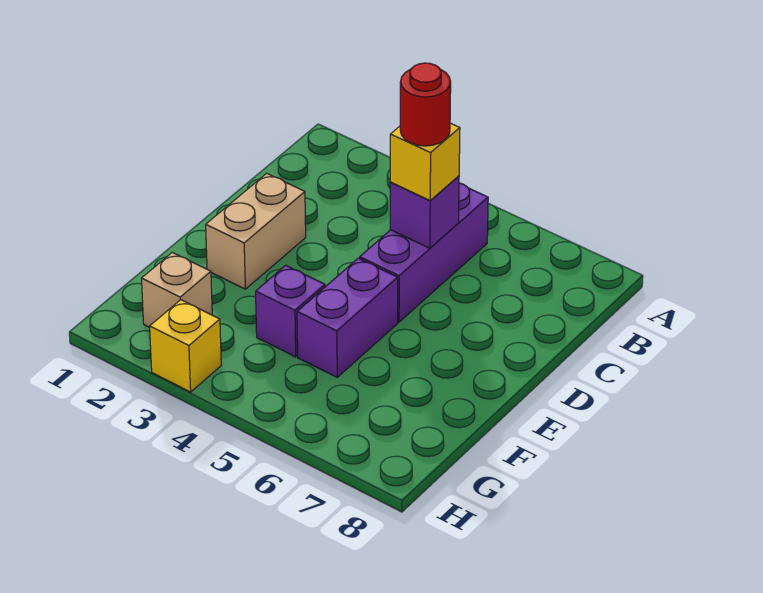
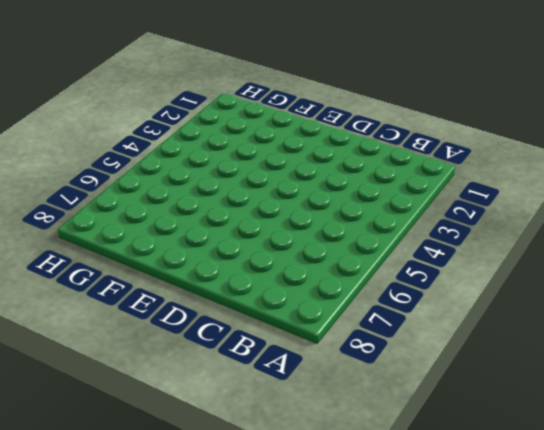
none -> purple 1x3 brick [360,183,488,322]
none -> tan 1x2 brick [206,173,306,289]

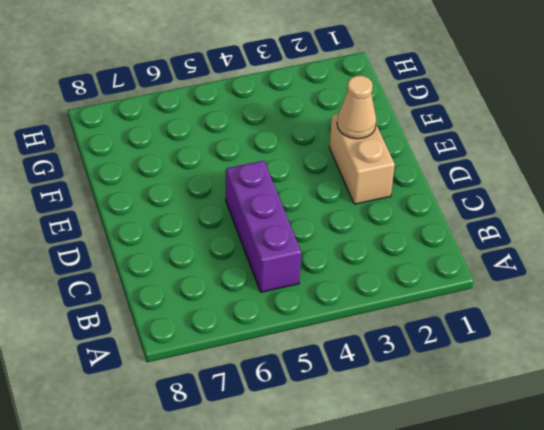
tan 1x1 cone [337,76,376,139] -> none
none -> purple 1x2 brick [297,258,398,377]
none -> purple 1x1 brick [256,265,325,357]

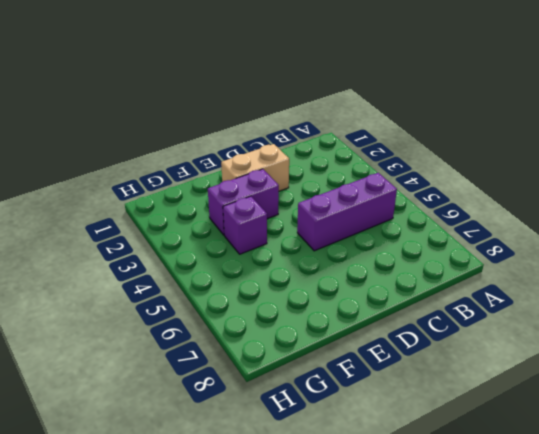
purple 1x2 brick [208,169,279,235] -> purple 1x2 brick moved to [297,258,398,377]
none -> tan 1x1 brick [142,252,212,327]
none -> yellow 1x1 brick [150,300,221,392]

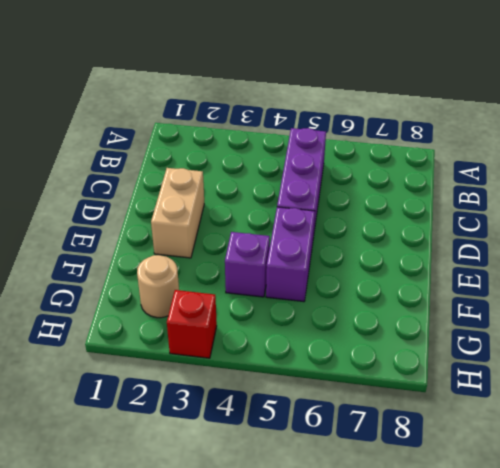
tan 1x1 round brick [137,255,179,318] -> tan 1x1 brick [142,252,212,327]
red 1x1 brick [167,290,217,358] -> yellow 1x1 brick [150,300,221,392]
none -> purple 1x1 brick [390,176,459,248]
none -> yellow 1x1 brick [390,123,460,201]

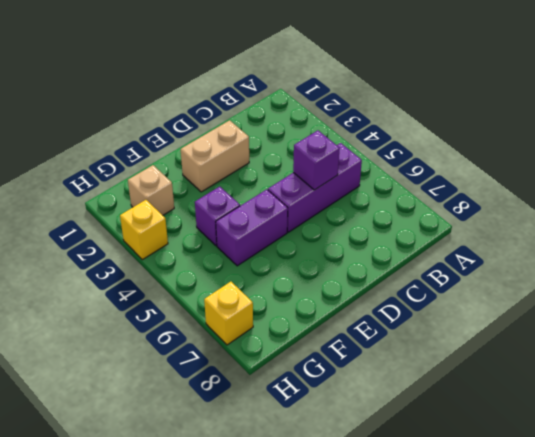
yellow 1x1 brick [204,282,253,345] -> yellow 1x1 brick moved to [390,123,460,201]
none -> red 1x1 round brick [400,63,451,146]

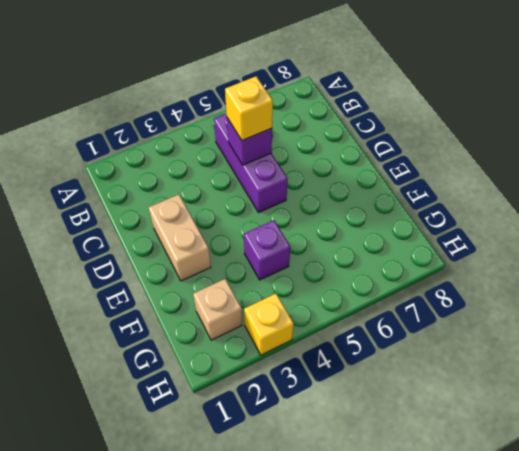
none -> purple 1x2 brick [297,258,398,377]
none -> red 1x1 round brick [400,63,451,146]

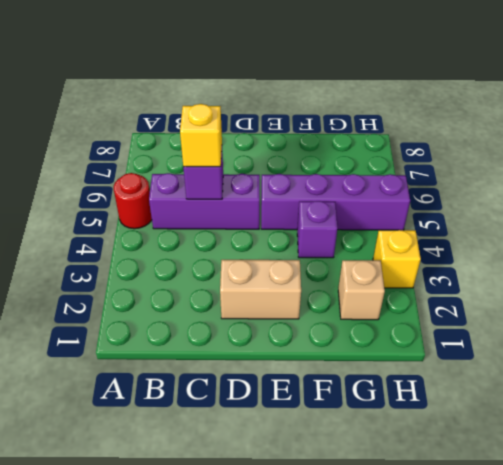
red 1x1 round brick [114,173,152,229] -> red 1x1 round brick moved to [400,63,451,146]
purple 1x4 brick [261,174,410,230] -> purple 1x2 brick [297,258,398,377]

